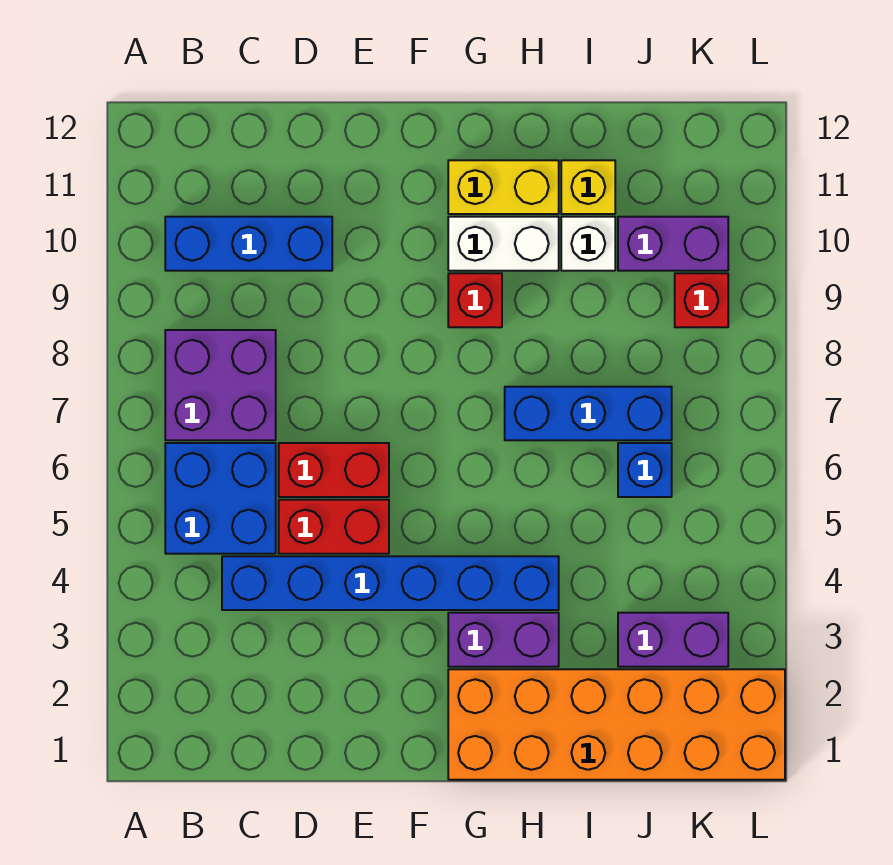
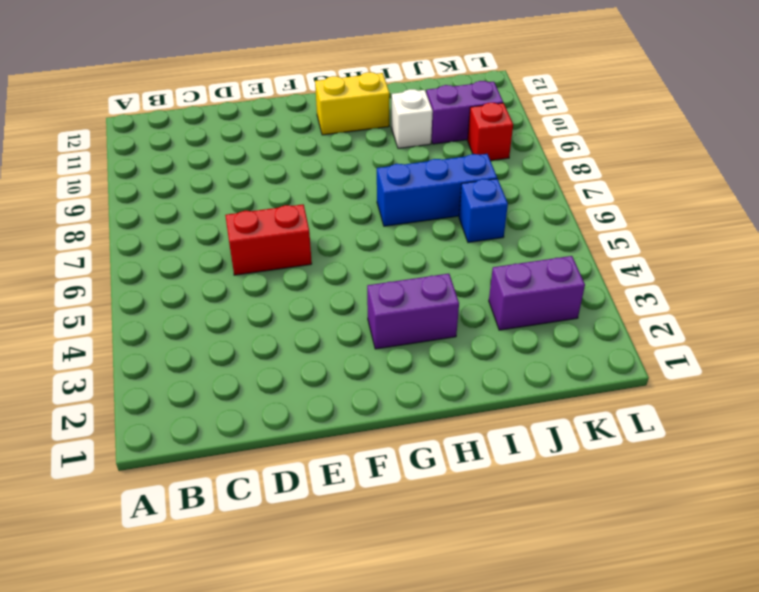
none -> blue 2x2 brick [165,443,276,554]
none -> purple 2x2 brick [165,330,276,440]
none -> blue 1x3 brick [165,217,332,271]

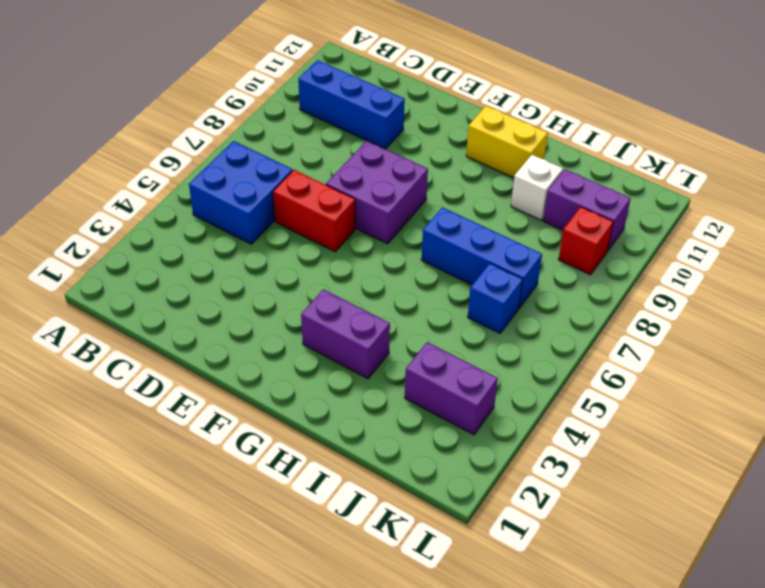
purple 2x2 brick [326,141,428,244] -> purple 2x2 brick moved to [165,330,276,440]
none -> blue 1x6 brick [222,556,559,610]
none -> red 1x2 brick [279,500,389,554]
none -> orange 2x6 brick [448,669,785,780]

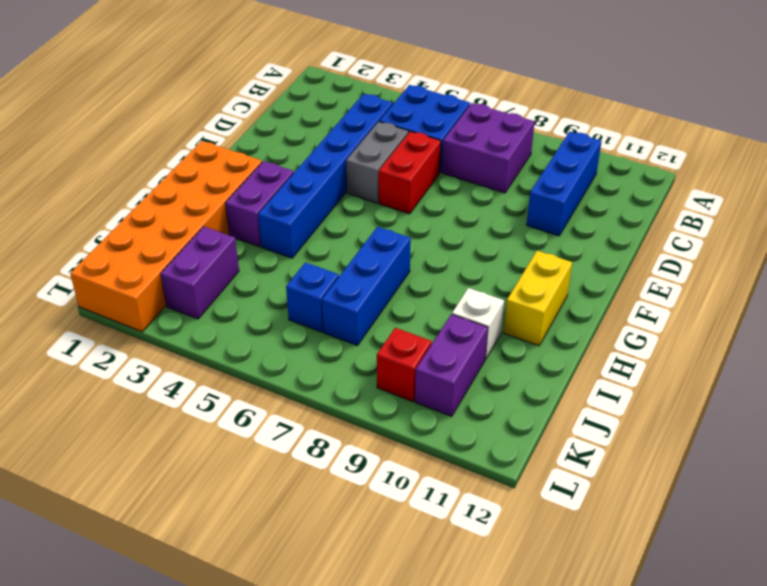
grey 1x2 brick [346,122,409,203] -> red 1x2 brick [279,500,389,554]
none -> red 1x1 brick [448,273,502,327]
none -> white 1x2 brick [448,217,559,271]
none -> yellow 1x1 brick [561,160,615,214]

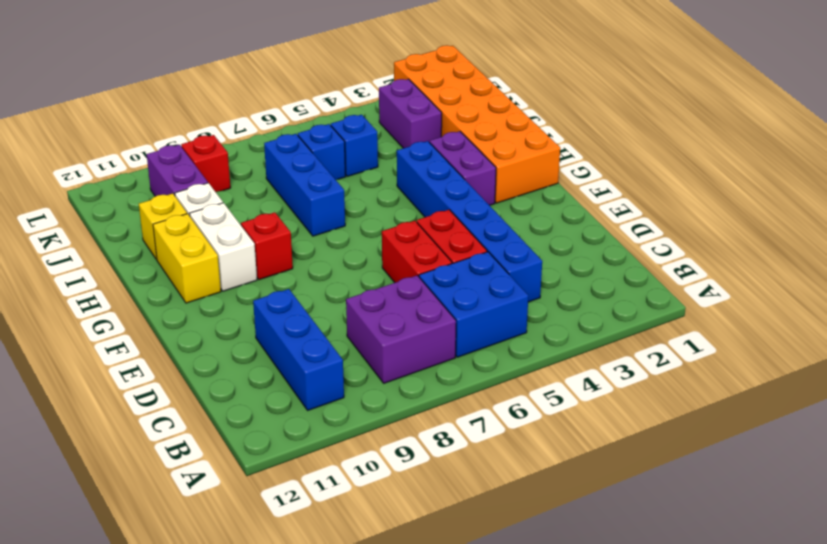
blue 1x1 brick [331,115,378,176] -> none

